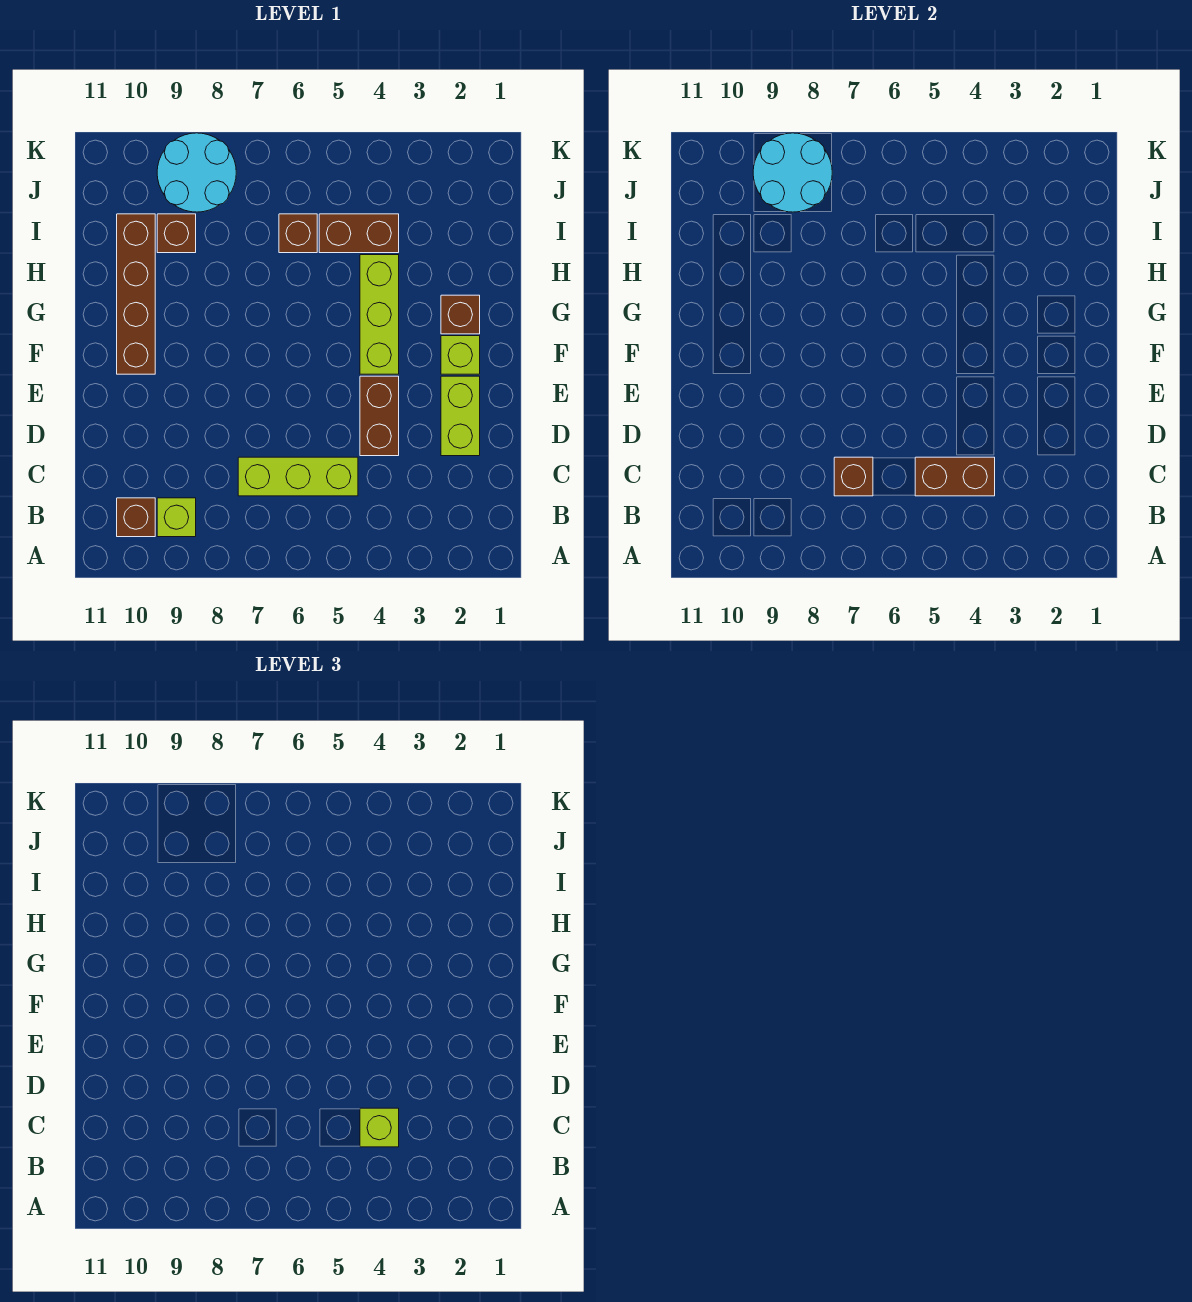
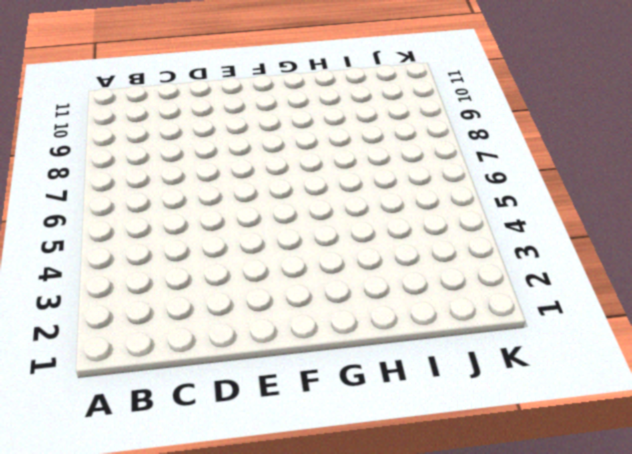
none -> lime 1x1 brick [157,498,196,537]
none -> brown 1x1 brick [117,498,155,537]
none -> lime 1x3 brick [238,457,358,496]

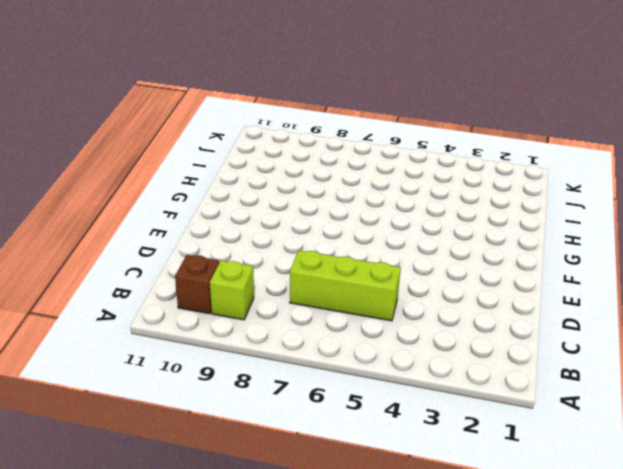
none -> lime 1x2 brick [441,376,480,456]
none -> brown 1x2 brick [360,376,399,456]
none -> lime 1x1 brick [441,336,480,374]

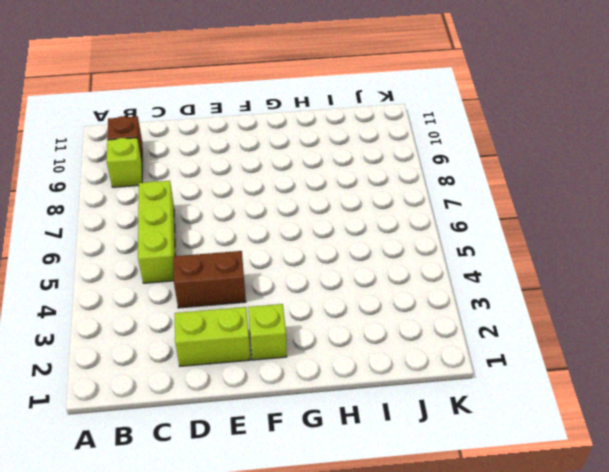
none -> lime 1x3 brick [360,255,399,374]
none -> brown 1x4 brick [117,214,155,374]
none -> brown 1x1 brick [441,295,480,334]

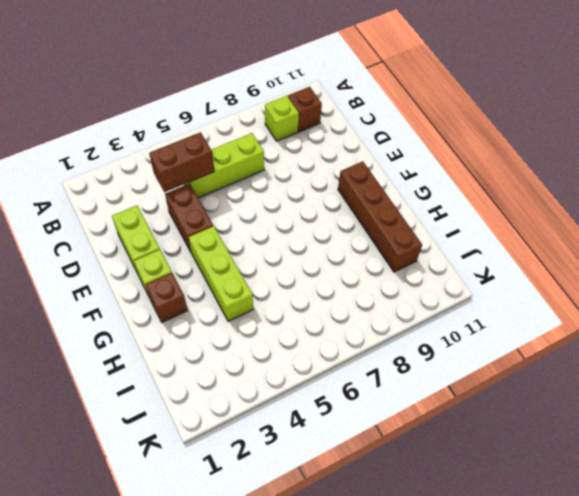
none -> brown 1x2 brick [319,214,399,253]
none -> brown 1x1 brick [279,214,317,253]
none -> brown 1x1 brick [157,214,196,253]

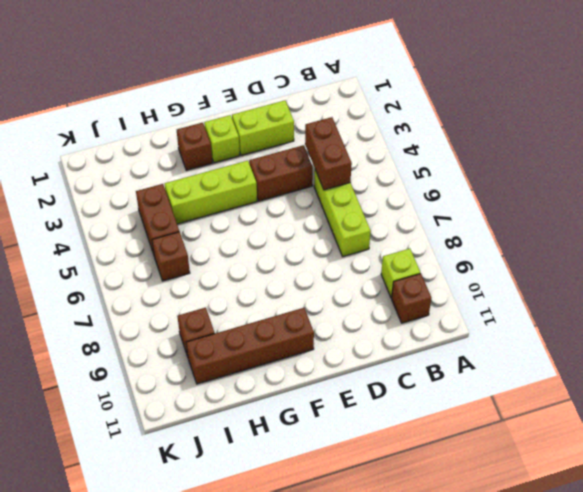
none -> cyan 2x2 round brick [157,133,236,212]
none -> brown 1x1 brick [834,457,873,496]
none -> cyan 2x2 round brick [753,133,832,212]

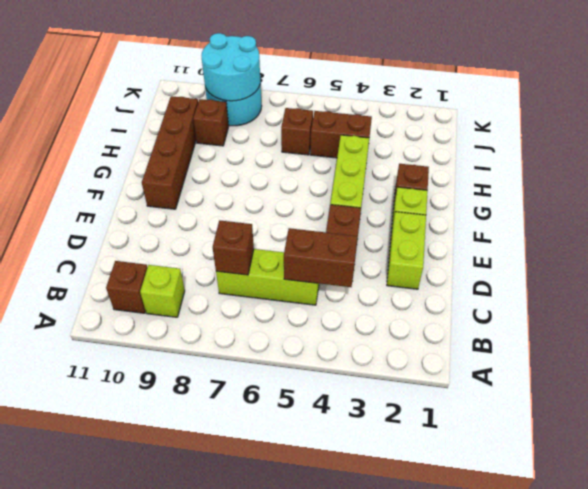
none -> lime 1x1 brick [360,1108,399,1147]

